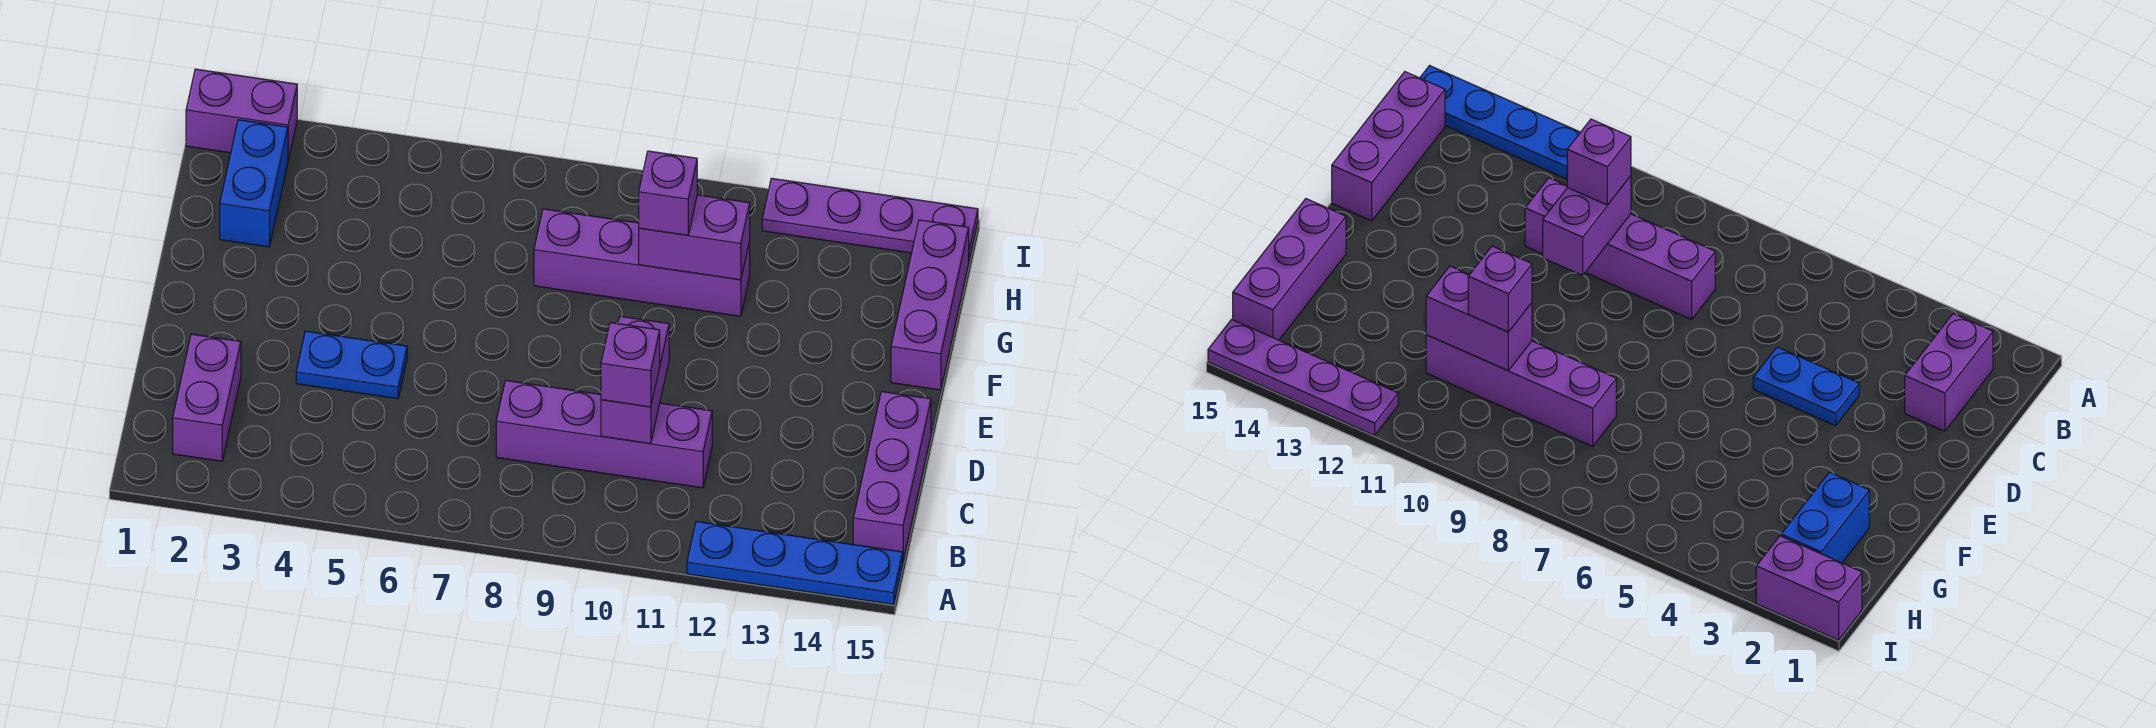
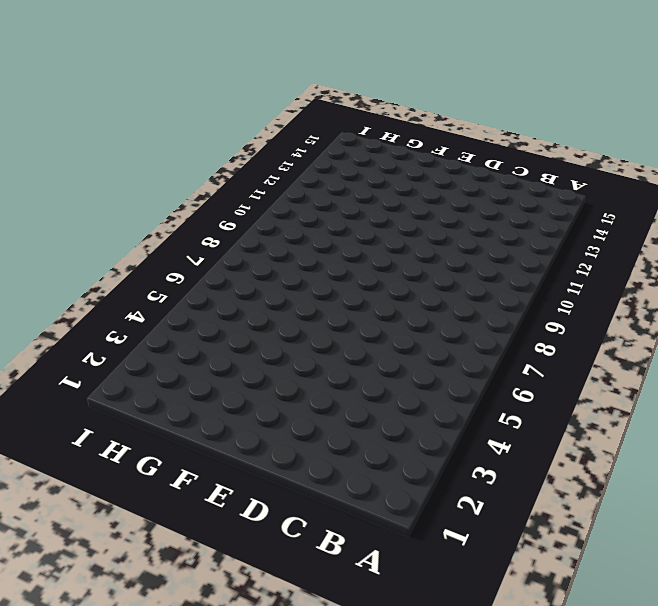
none -> blue 1x4 plate [687,521,903,604]
none -> purple 1x2 brick [173,334,241,461]
none -> purple 1x3 brick [853,392,931,560]

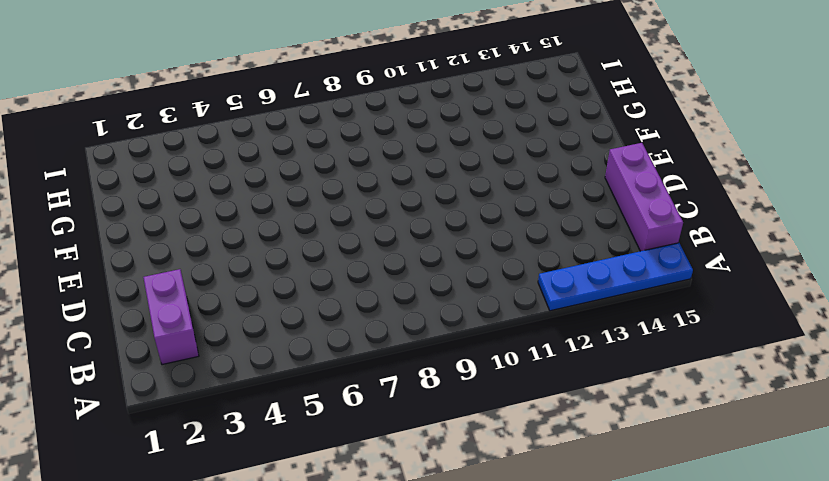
none -> purple 1x4 brick [496,380,712,488]
none -> blue 1x2 plate [296,331,407,399]
none -> purple 1x3 brick [891,220,969,390]

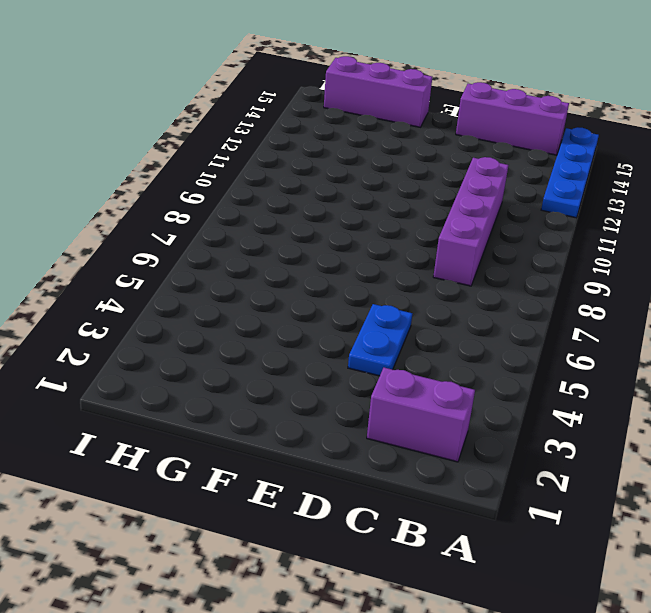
none -> blue 1x2 brick [220,120,288,247]
none -> purple 1x4 brick [534,209,750,316]
none -> purple 1x2 brick [186,69,297,160]

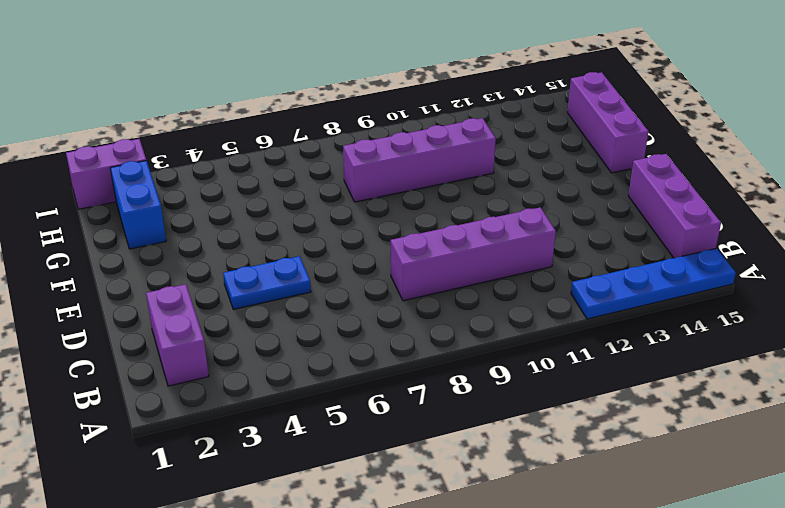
none -> purple 1x4 plate [762,178,978,260]
none -> purple 1x2 brick [601,316,669,444]
none -> purple 1x2 brick [639,195,750,280]

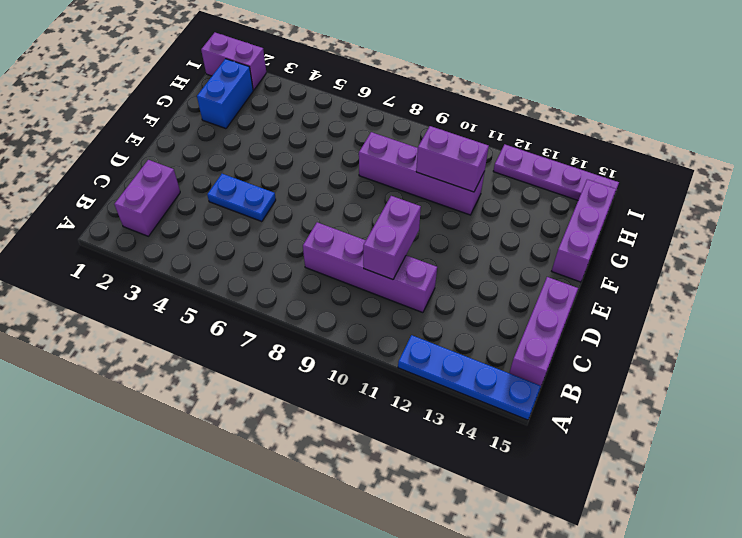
none -> purple 1x1 brick [601,323,660,407]
none -> purple 1x1 brick [639,151,697,235]

